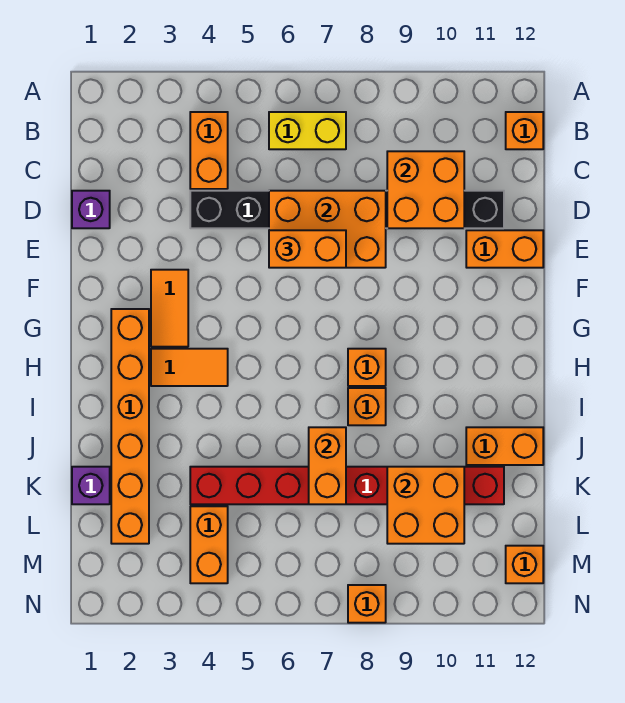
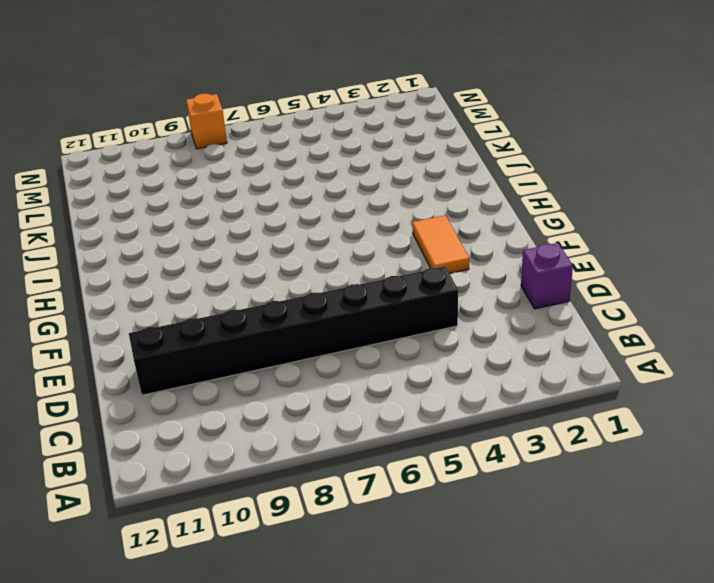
none -> orange 1x2 brick [190,112,228,189]
none -> yellow 1x2 brick [269,112,346,149]
none -> orange 1x1 brick [506,112,543,149]

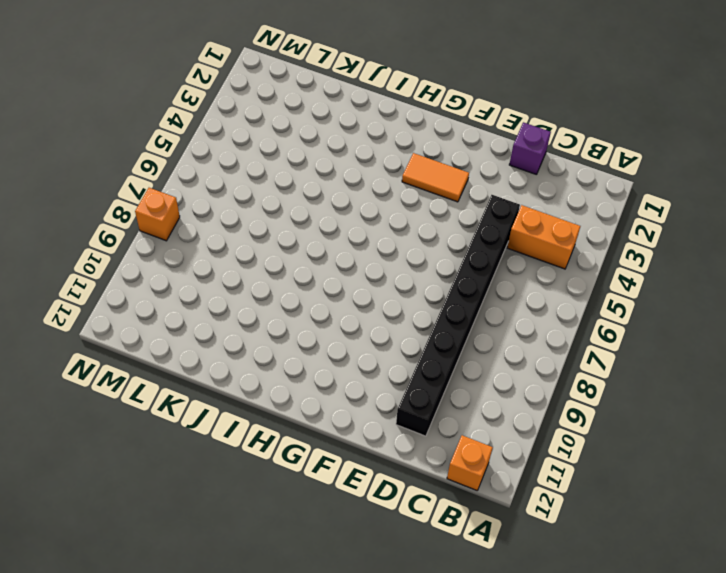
none -> yellow 1x2 brick [269,112,346,149]
none -> orange 1x2 brick [466,230,543,268]
none -> orange 1x6 brick [111,309,149,544]

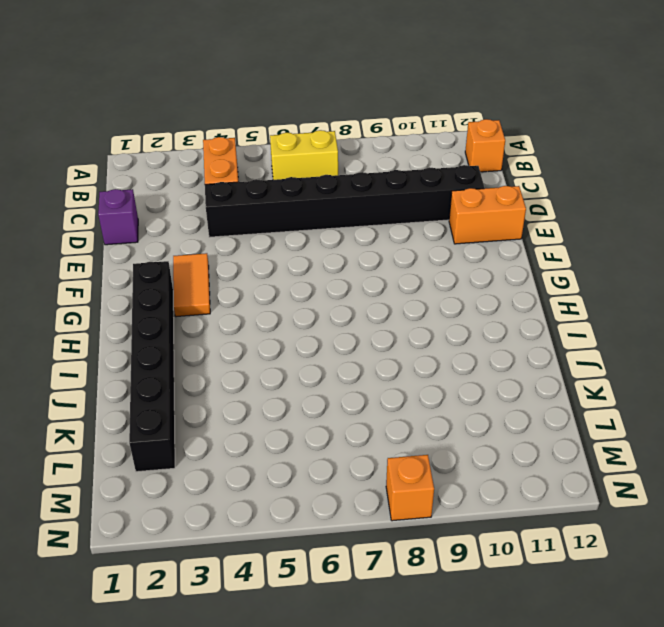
black 1x6 brick [129,261,175,472] -> orange 1x6 brick [111,309,149,544]
none -> orange 1x2 tile [151,349,228,386]
none -> orange 1x1 brick [348,349,386,386]
none -> orange 1x1 brick [348,388,386,425]

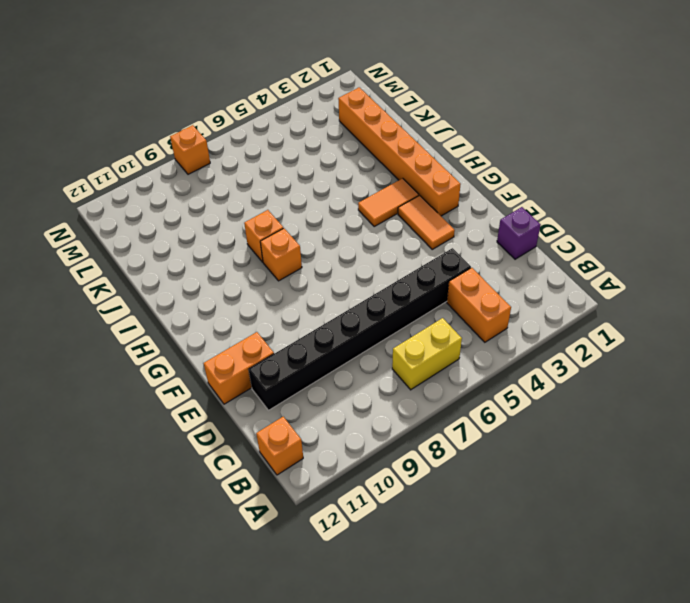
none -> orange 1x2 brick [466,427,543,465]
none -> purple 1x1 brick [72,467,110,504]
none -> red 1x8 brick [190,467,504,504]

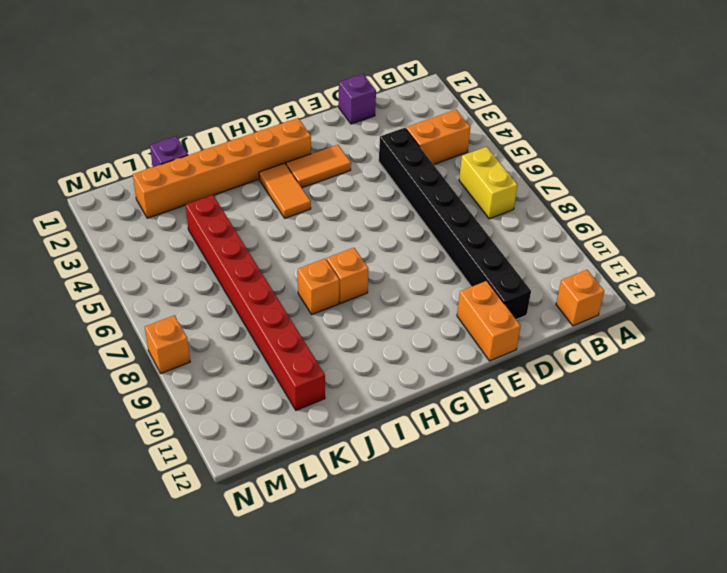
none -> orange 1x2 brick [466,427,543,465]
none -> orange 1x2 brick [190,506,228,583]
none -> orange 1x1 brick [506,546,543,583]

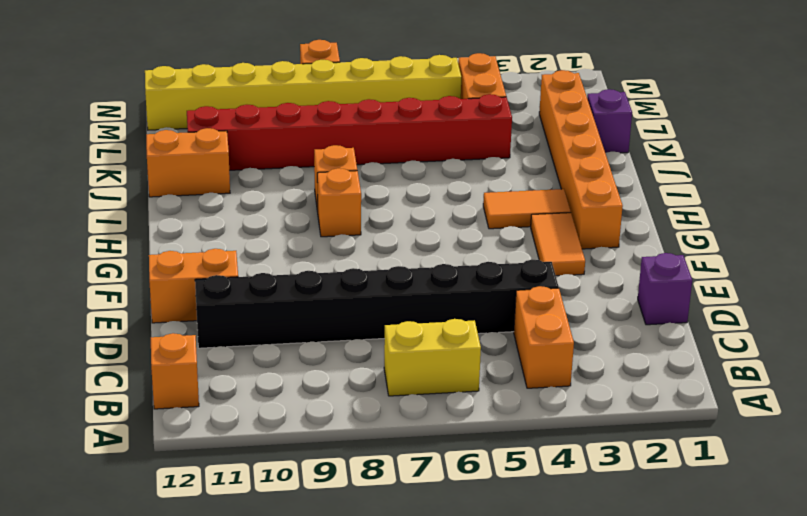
yellow 1x8 brick [145,55,461,130] -> orange 1x1 brick [506,546,543,583]
none -> orange 2x2 brick [387,151,464,228]
none -> orange 2x3 brick [269,191,386,268]
none -> orange 1x2 brick [309,427,346,504]

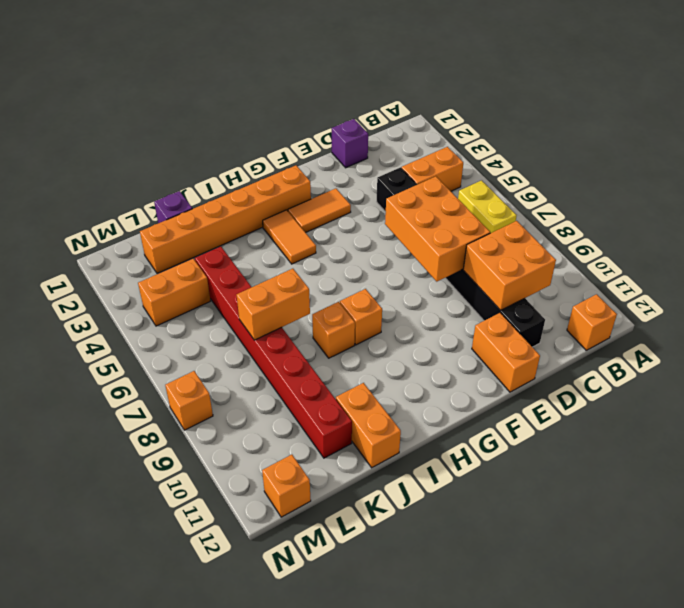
none -> orange 2x2 brick [387,467,464,544]
none -> orange 1x2 brick [269,230,346,268]

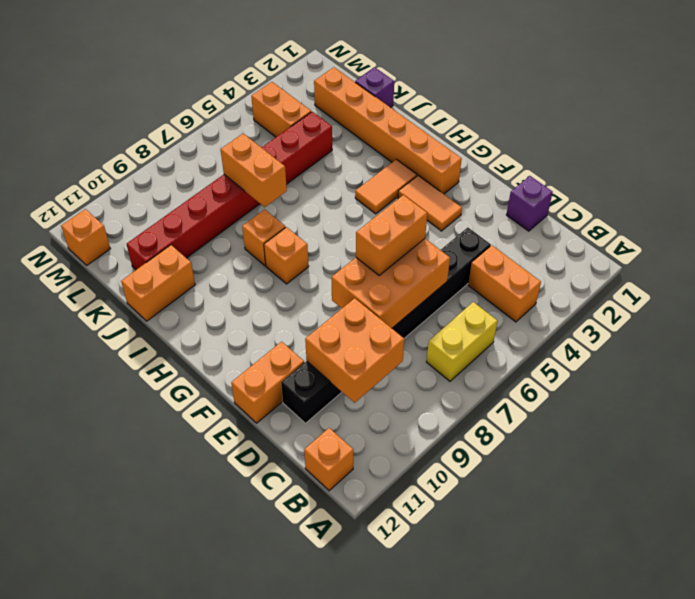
none -> orange 1x1 brick [348,585,386,623]
none -> orange 2x2 brick [387,467,464,544]

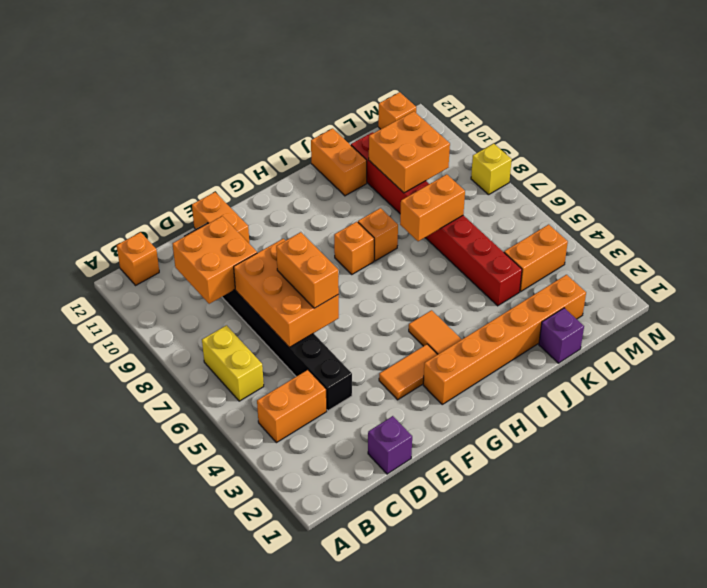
yellow 1x1 brick [471,144,512,195] -> orange 1x1 brick [348,585,386,623]

